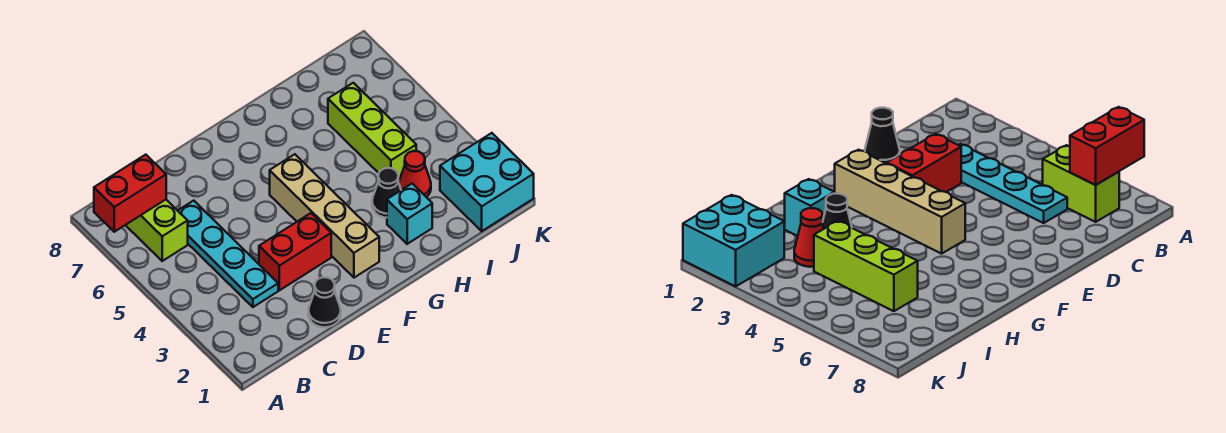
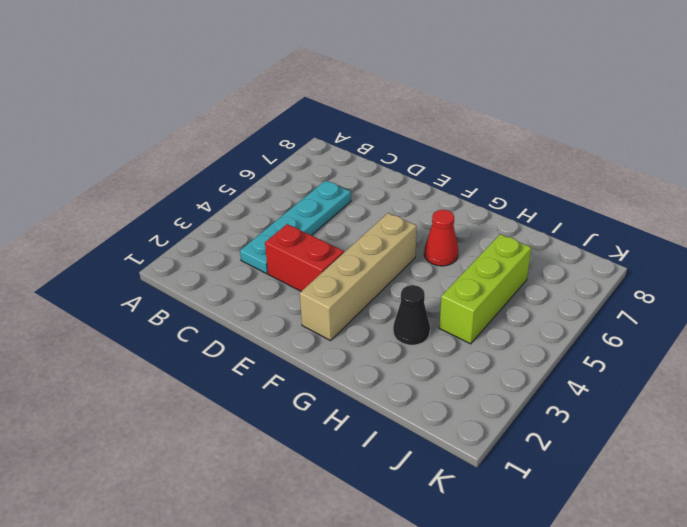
red 1x1 cone [424,210,458,266] -> red 1x1 cone moved to [399,151,431,197]
none -> lime 1x2 brick [126,200,188,261]
none -> black 1x1 cone [308,277,341,327]

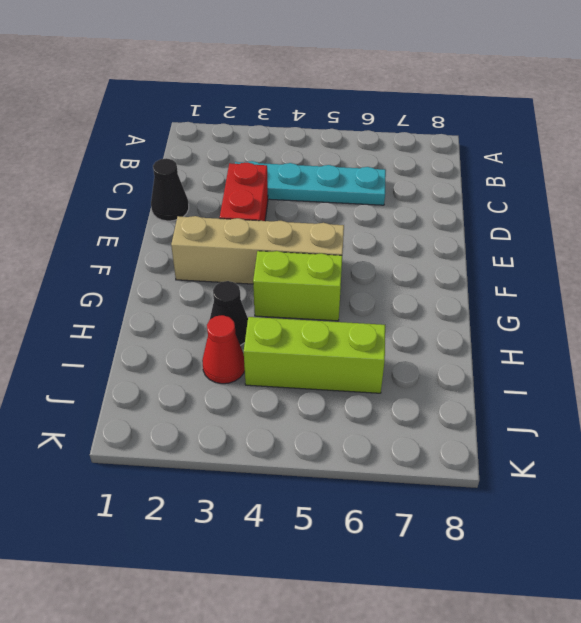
lime 1x2 brick [253,251,342,321] -> lime 1x2 brick moved to [126,200,188,261]
none -> cyan 1x1 brick [387,184,432,244]
none -> cyan 2x2 brick [440,133,534,231]

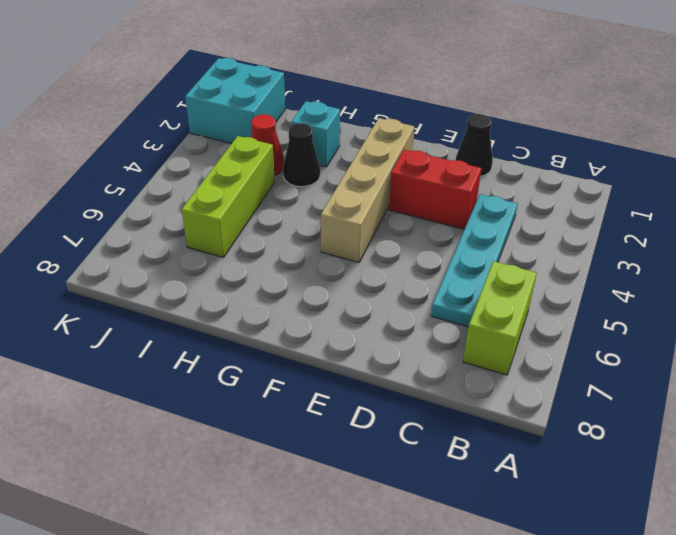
none -> red 1x2 brick [94,155,166,232]

